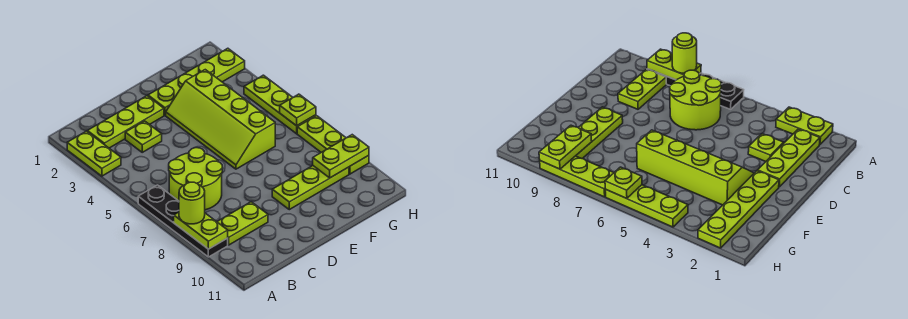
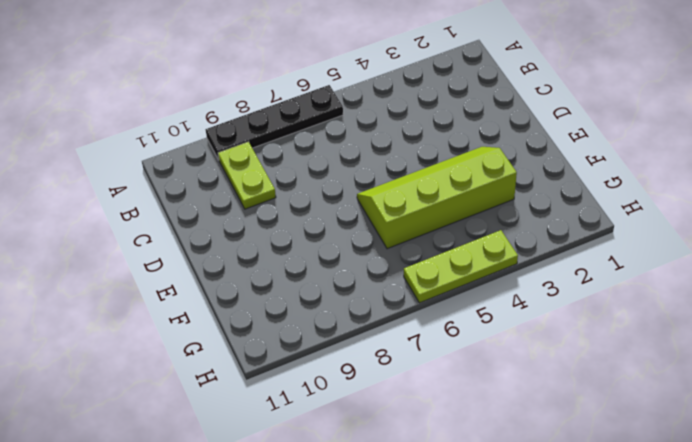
none -> lime 1x2 plate [67,131,121,176]
none -> lime 1x3 plate [87,96,164,148]
none -> lime 2x2 round brick [169,148,222,210]

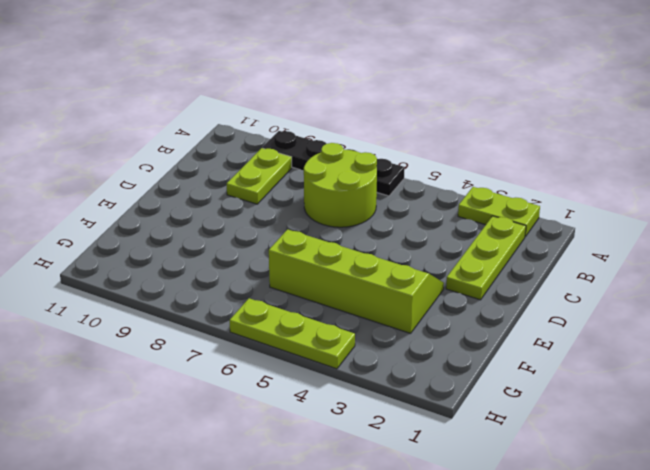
none -> lime 1x1 plate [125,121,162,152]
none -> lime 1x4 plate [148,48,245,115]
none -> lime 1x3 plate [272,166,349,210]

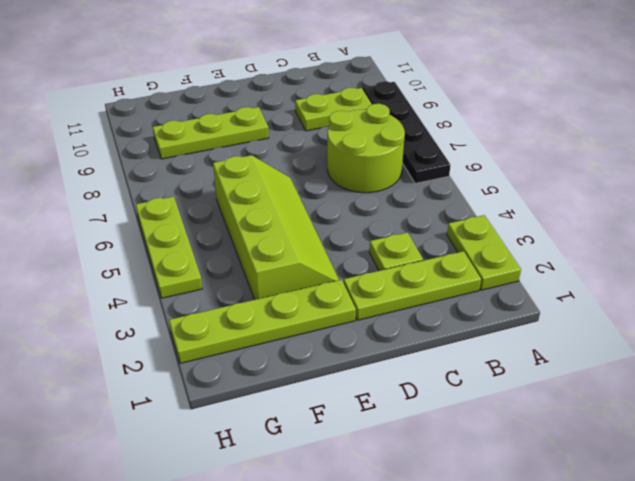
none -> lime 1x3 plate [297,116,369,174]
none -> lime 1x2 plate [174,212,228,249]
none -> lime 1x2 plate [313,135,369,178]

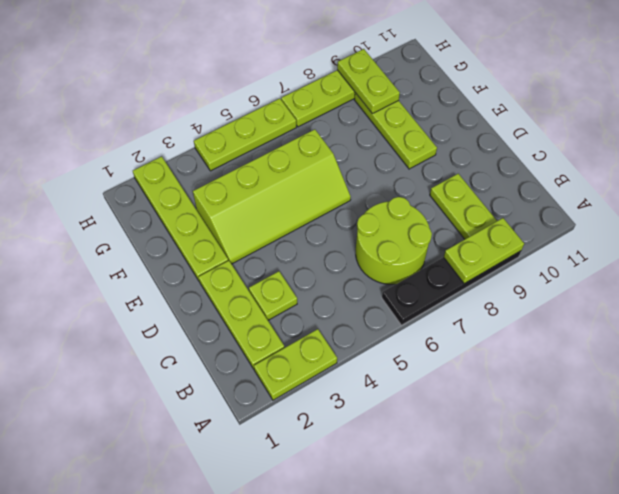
none -> lime 1x1 plate [280,94,316,126]
none -> lime 1x1 round brick [179,182,205,224]

